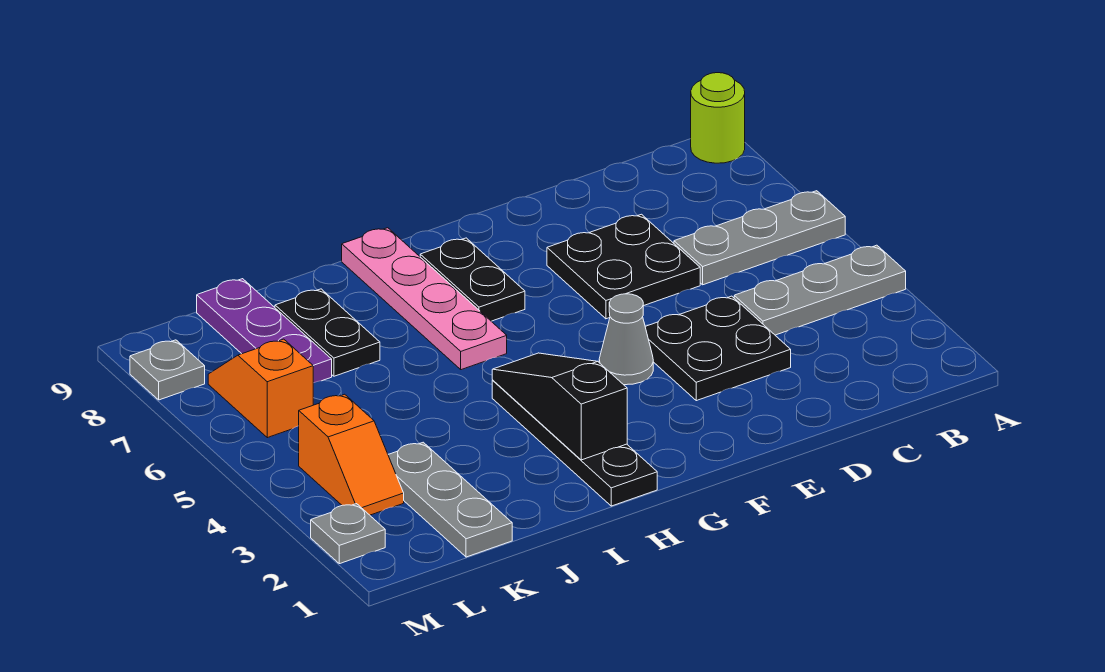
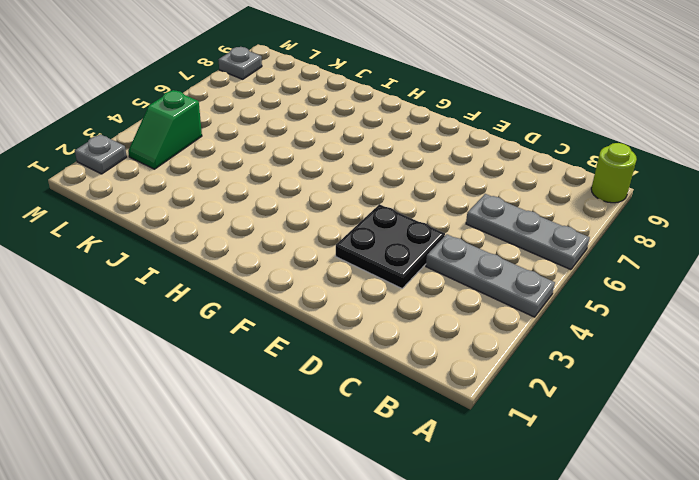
green 1x2 slope [128,90,202,169] -> orange 1x2 slope [299,394,404,515]
none -> black 2x2 plate [547,214,700,319]
none -> grey 1x1 cone [599,294,653,385]
none -> black 1x2 plate [420,238,525,321]

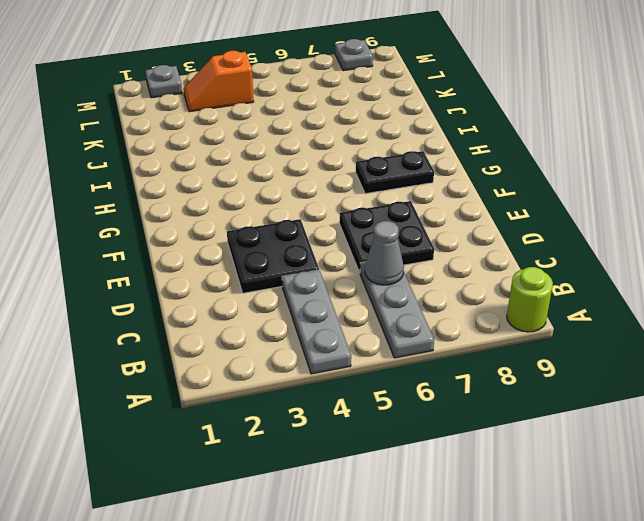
grey 1x1 cone [365,221,404,285] -> grey 1x1 cone moved to [599,294,653,385]
none -> black 1x4 plate [492,380,657,506]
none -> pink 1x4 plate [342,228,507,370]
none -> black 1x2 plate [275,289,380,376]

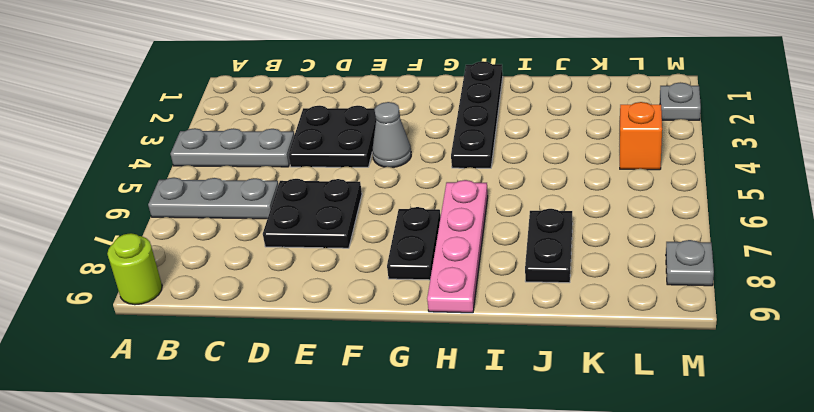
none -> grey 1x3 plate [388,442,512,557]
none -> purple 1x3 plate [197,279,332,383]
none -> orange 1x2 slope [208,339,313,438]

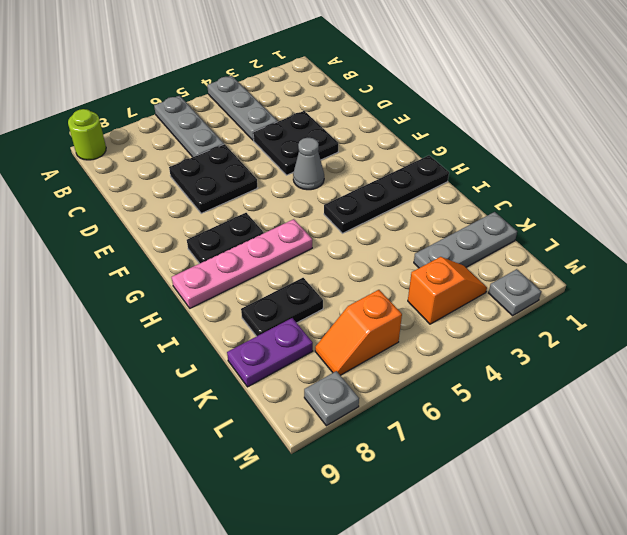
purple 1x2 plate [227,318,313,387] -> purple 1x3 plate [197,279,332,383]
none -> black 1x3 slope [492,353,627,460]

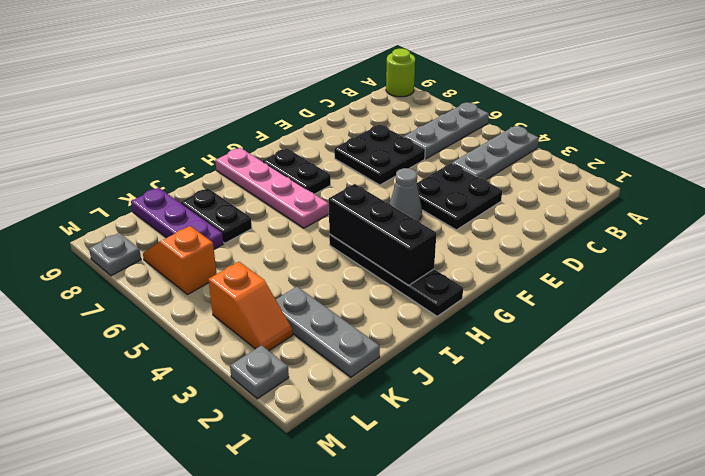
black 1x3 brick [329,184,436,285] -> black 1x3 slope [492,353,627,460]

